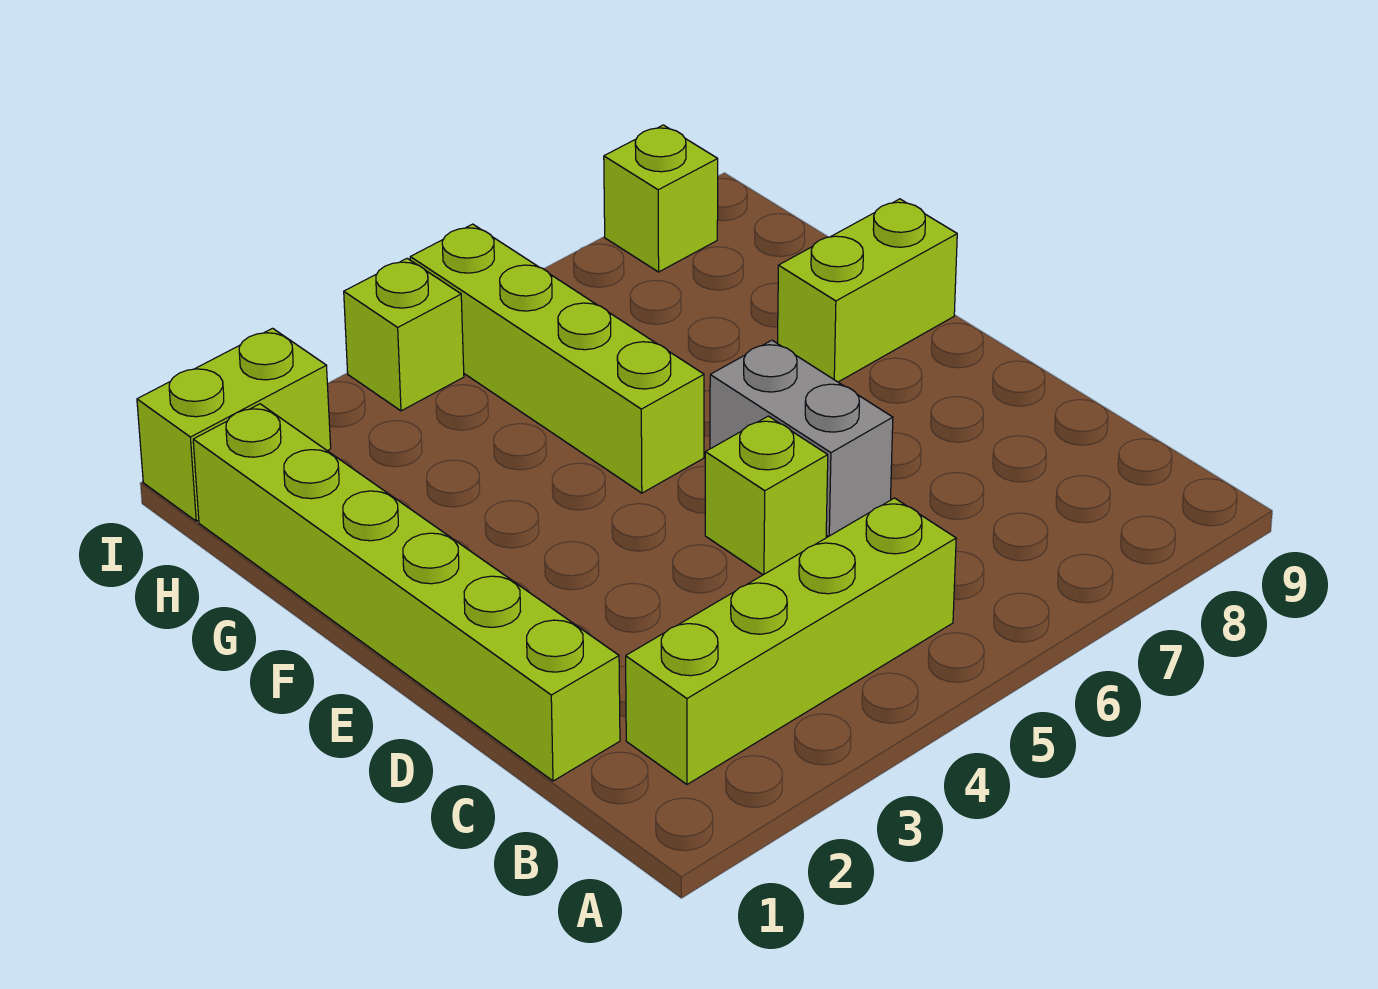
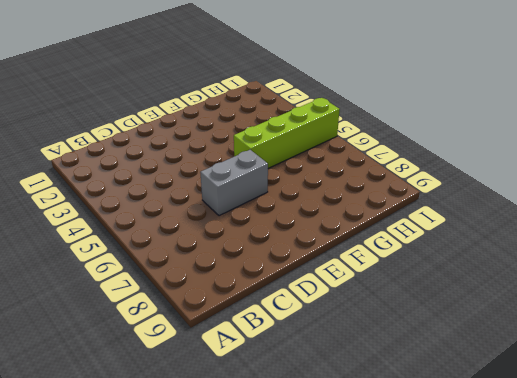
none -> lime 1x4 brick [626,498,956,784]
none -> lime 1x6 brick [193,404,620,781]

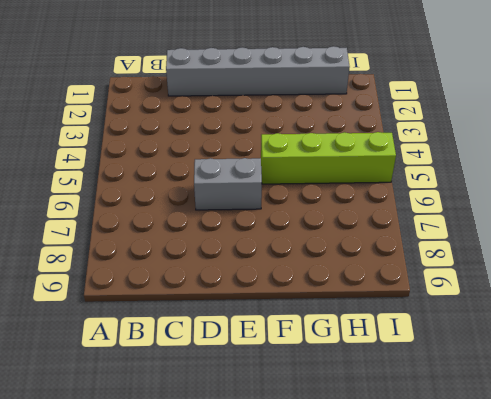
grey 1x6 brick [166,46,350,96] -> lime 1x6 brick [193,404,620,781]
none -> lime 1x4 brick [626,498,956,784]
none -> lime 1x1 brick [705,416,828,575]

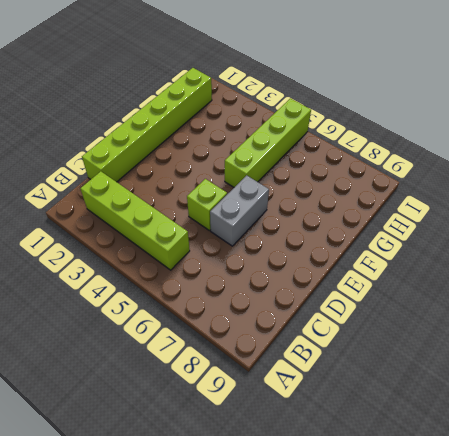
none -> lime 1x2 brick [778,199,957,382]
none -> lime 1x2 brick [137,328,331,521]

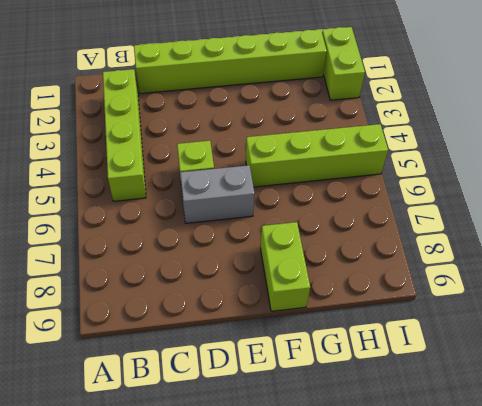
none -> lime 1x1 brick [344,258,464,411]
none -> lime 1x1 brick [604,125,718,272]

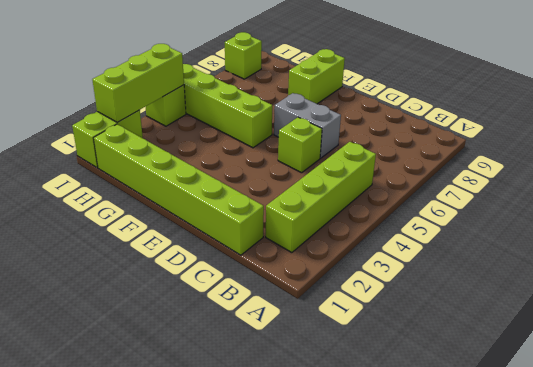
lime 1x3 brick [92,44,184,122] -> none

